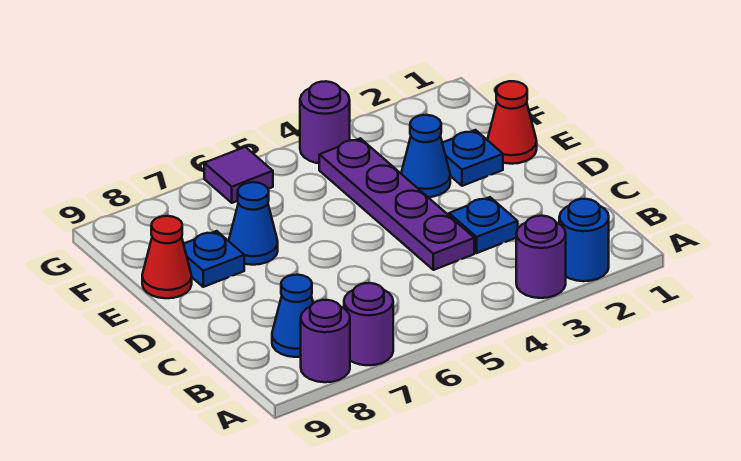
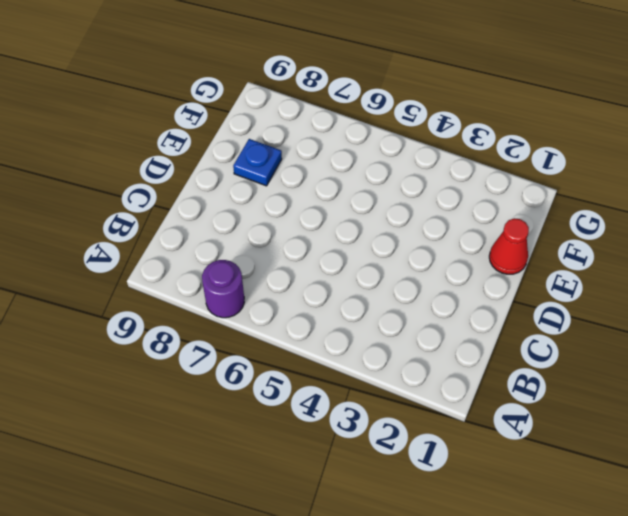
none -> blue 1x1 round brick [559,199,609,281]
none -> purple 1x1 round brick [516,216,566,298]
none -> purple 1x1 round brick [301,300,350,382]

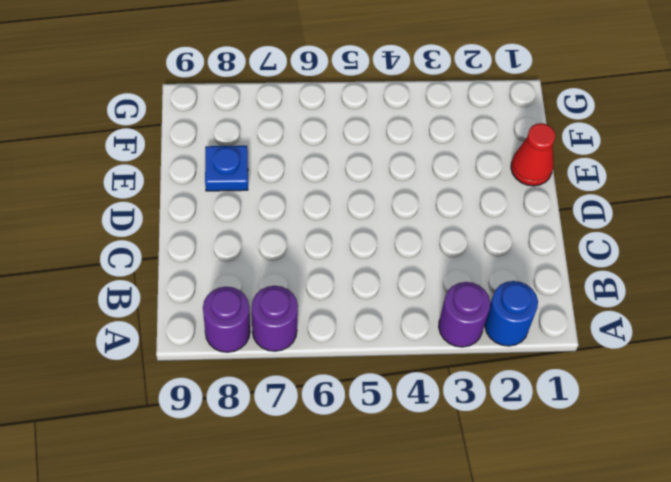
none -> blue 1x1 cone [272,275,313,357]
none -> blue 1x1 plate [449,197,518,253]
none -> purple 1x4 plate [319,138,474,270]

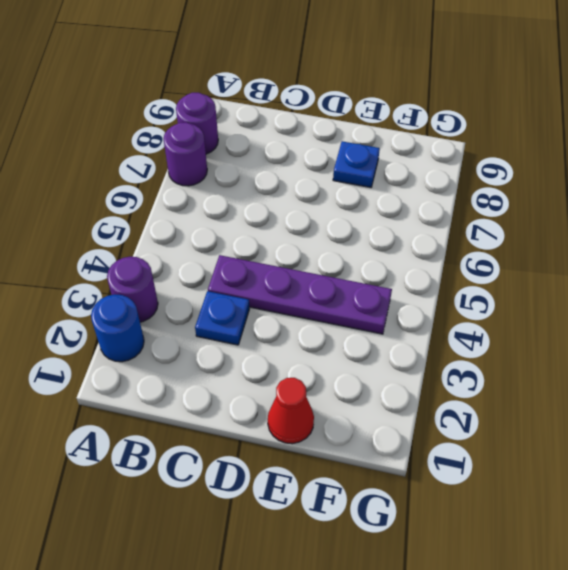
none -> blue 1x1 cone [272,275,313,357]
none -> blue 1x1 plate [442,130,503,186]
none -> blue 1x1 cone [401,115,450,197]

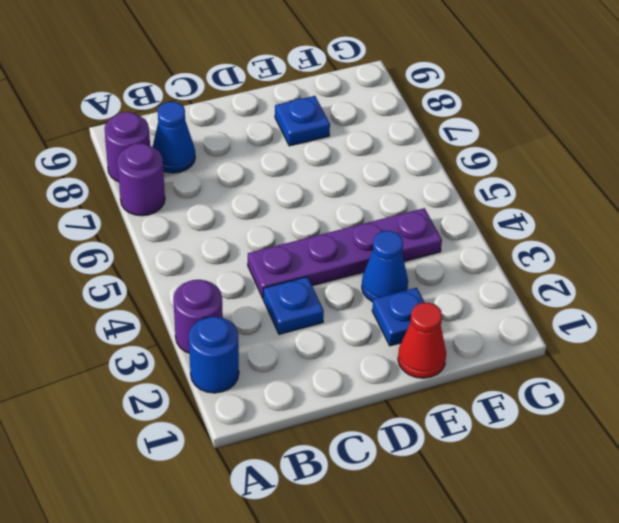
none -> blue 1x1 cone [229,182,278,265]
none -> red 1x1 cone [142,216,192,298]
none -> purple 1x1 round brick [300,81,350,163]

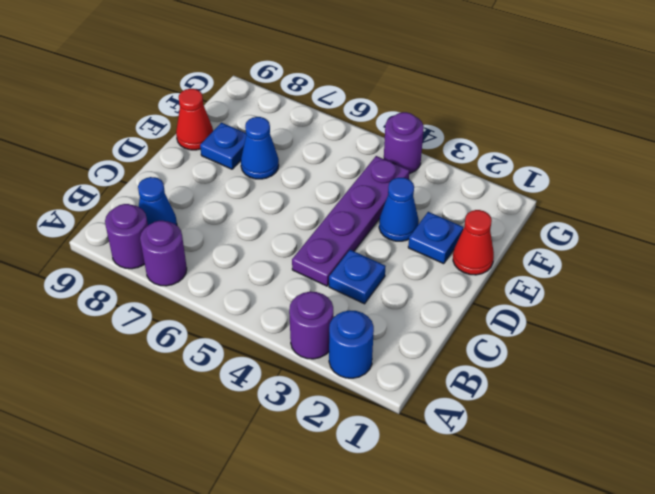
none -> purple 1x1 tile [204,147,273,203]

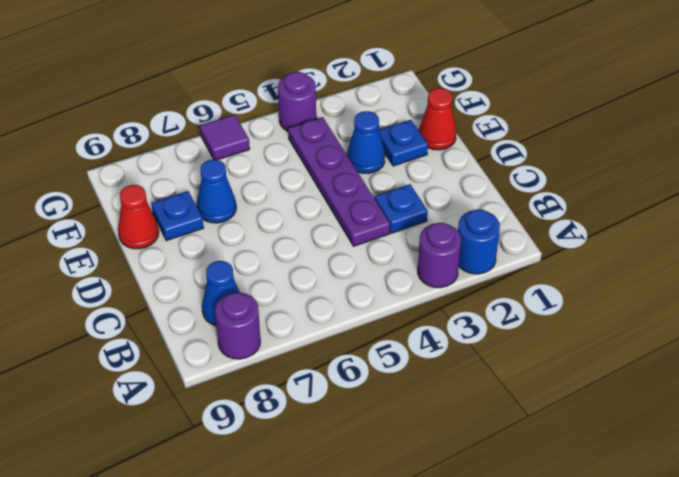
none -> purple 1x1 round brick [344,283,393,365]

